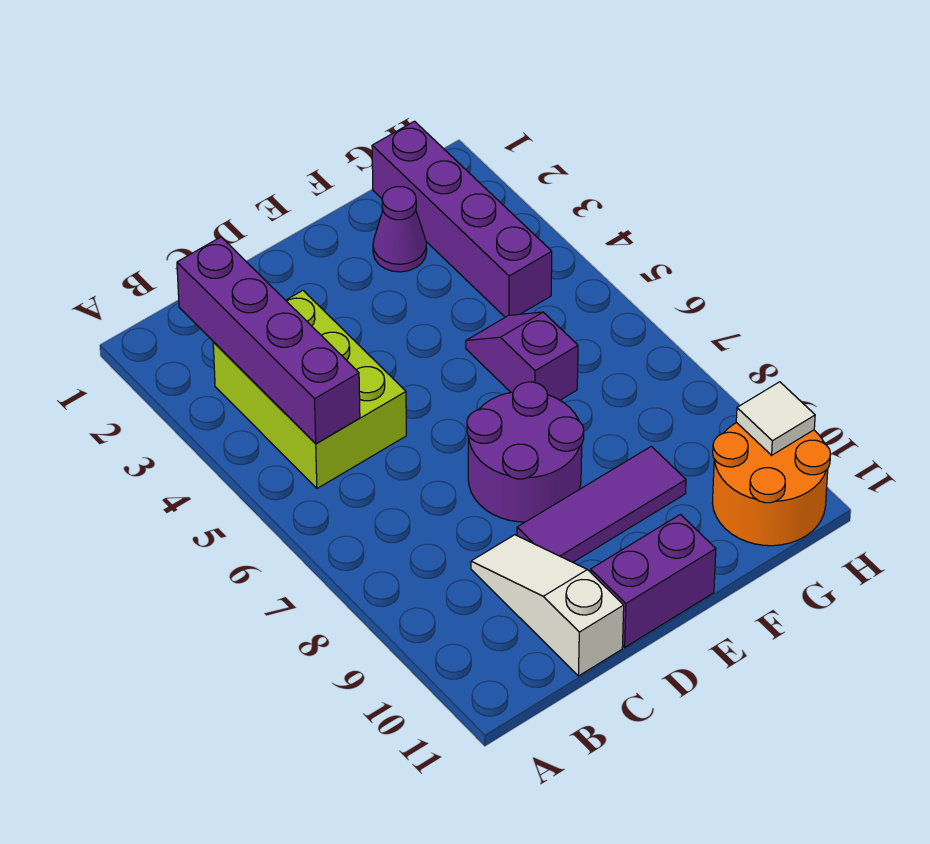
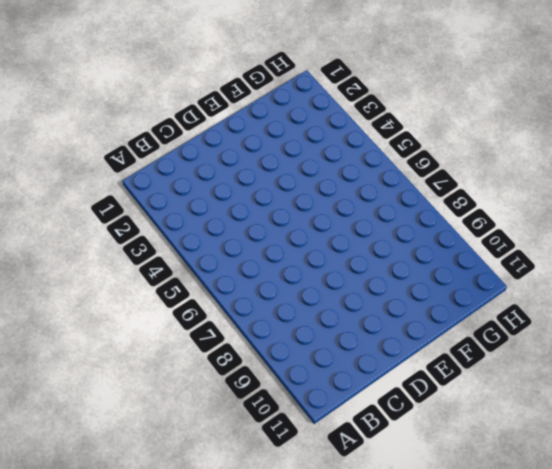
none -> lime 2x3 brick [213,291,406,488]
none -> white 1x3 slope [471,535,624,676]

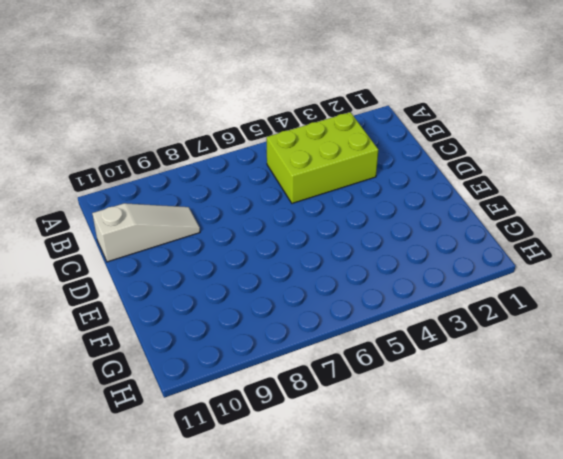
none -> purple 2x2 round brick [467,382,584,522]
none -> purple 1x3 tile [517,446,686,562]

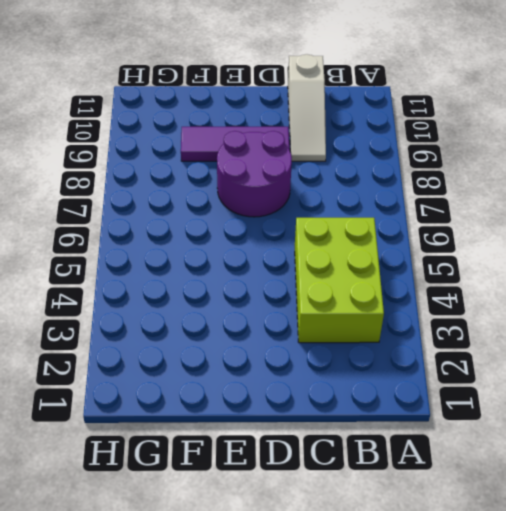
none -> purple 1x2 brick [591,514,716,647]
none -> purple 1x1 cone [373,187,427,272]

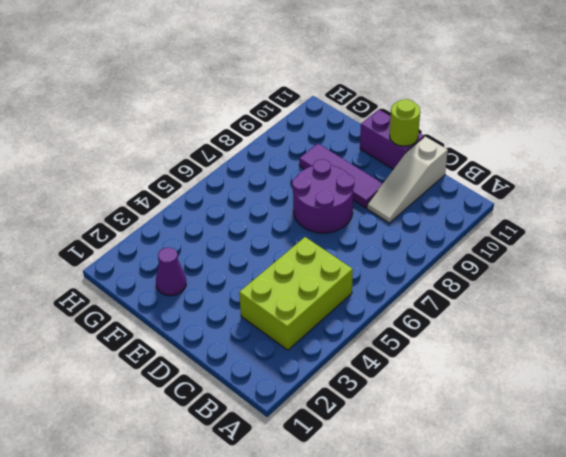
lime 1x1 round brick [390,99,420,146] -> none
none -> purple 1x2 slope [466,312,578,400]
none -> purple 1x4 brick [372,121,552,317]

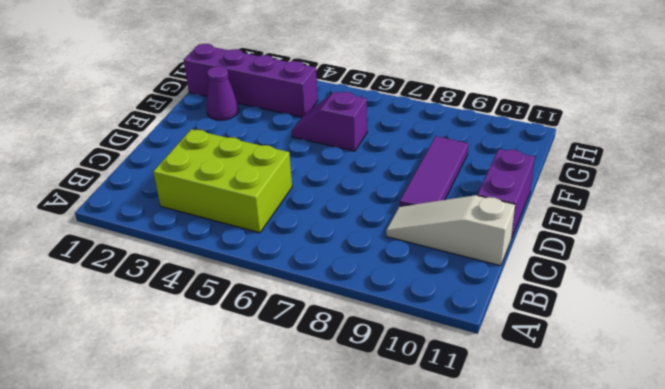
none -> purple 2x2 round brick [467,382,584,522]
none -> orange 2x2 round brick [713,423,831,546]

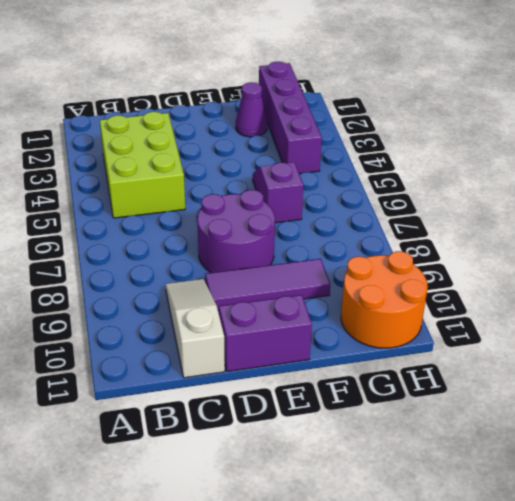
none -> purple 1x4 brick [177,237,360,444]
none -> white 1x1 tile [736,382,815,455]

